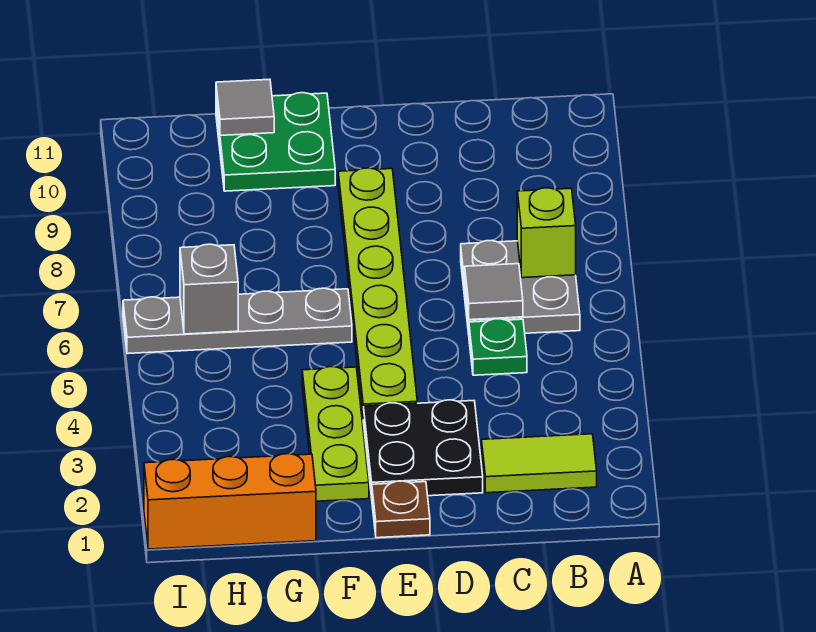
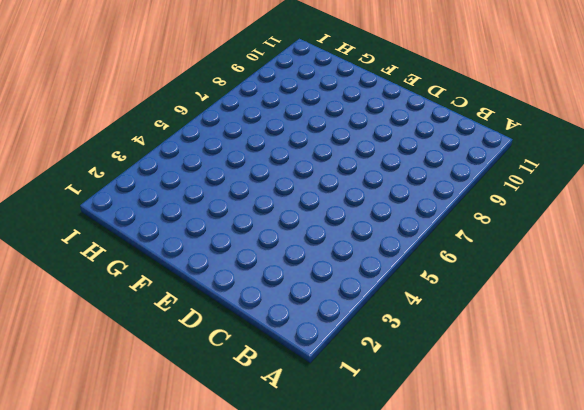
none -> lime 1x2 tile [482,434,597,493]
none -> grey 2x2 plate [461,241,580,334]
none -> green 1x1 plate [469,319,527,375]

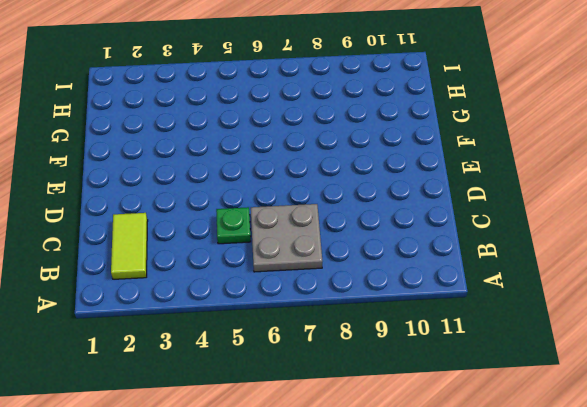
none -> black 2x2 plate [363,400,483,497]
none -> brown 1x1 plate [372,481,430,538]
none -> lime 1x6 plate [338,168,417,414]

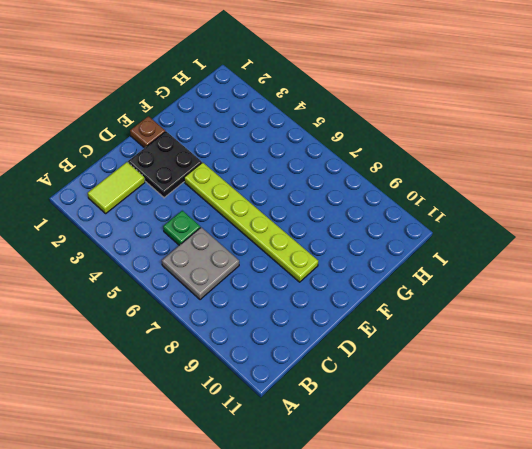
none -> lime 1x3 plate [302,367,369,501]
none -> grey 1x4 plate [123,288,352,354]
none -> green 2x2 plate [216,93,335,191]

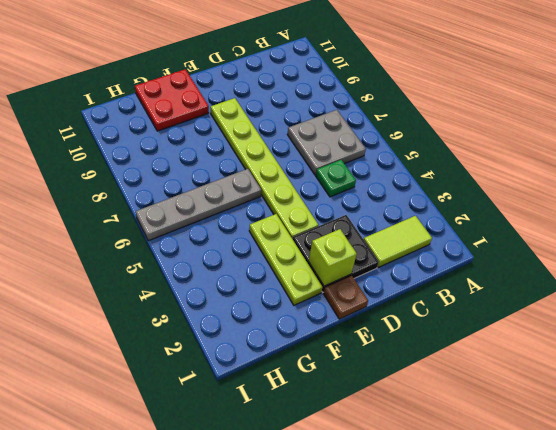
lime 1x1 brick [309,229,357,286] -> lime 1x1 brick moved to [517,188,576,278]
red 2x2 plate [135,69,209,131] -> green 2x2 plate [216,93,335,191]
none -> orange 1x3 brick [144,454,316,549]
none -> grey 1x1 tile [465,264,523,320]
none -> grey 1x1 tile [216,79,274,136]

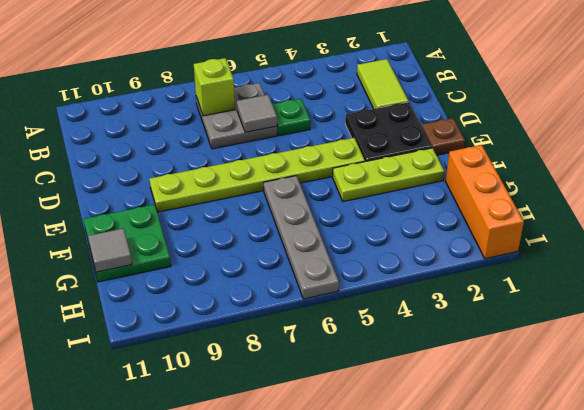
none -> grey 1x1 brick [180,244,238,334]

